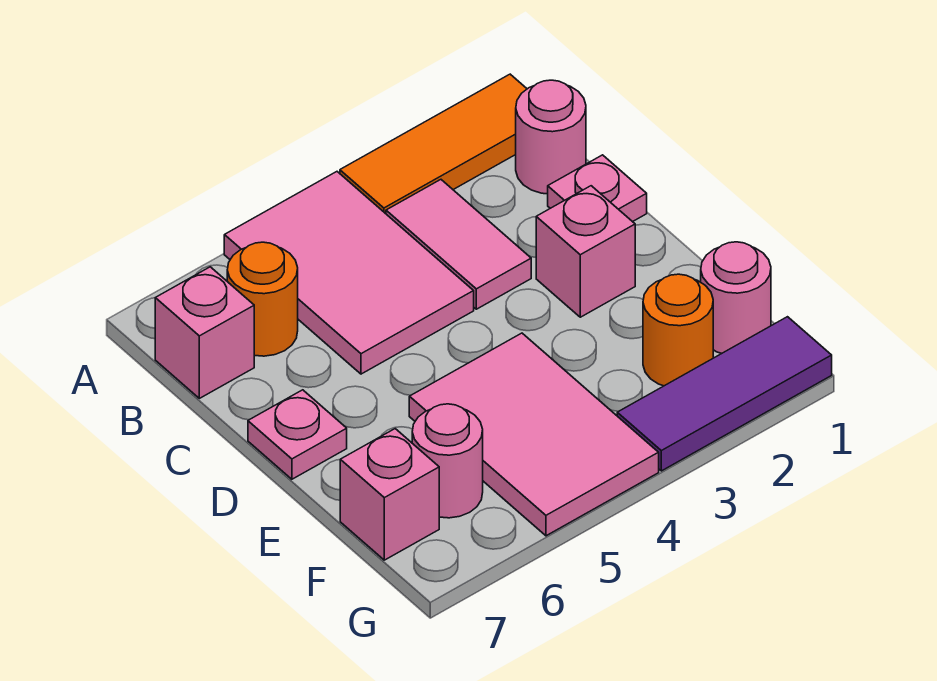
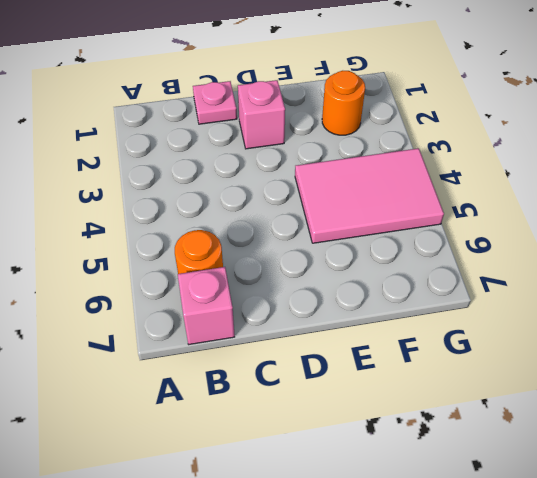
none -> orange 1x3 tile [340,74,527,214]
none -> pink 2x3 tile [224,172,474,374]
none -> pink 1x1 round brick [516,80,586,194]

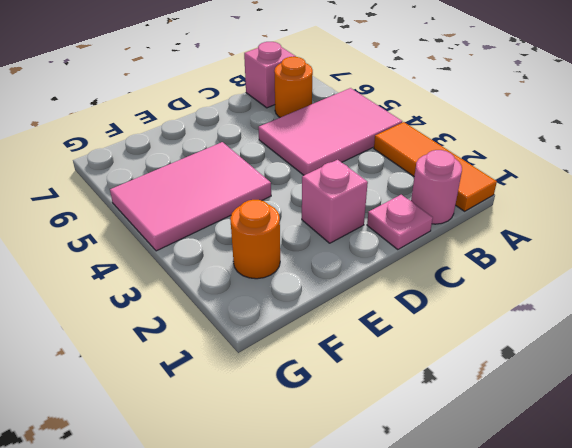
none -> pink 1x2 tile [386,180,531,309]
none -> pink 1x1 plate [248,390,347,479]
none -> pink 1x1 round brick [701,242,771,354]

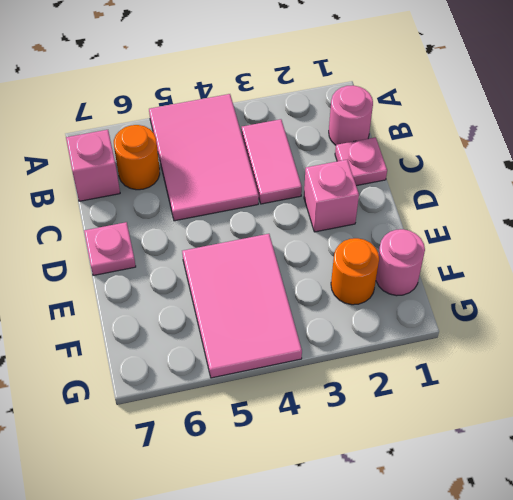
none -> orange 1x3 tile [340,74,527,214]
none -> pink 1x1 round brick [412,404,483,518]
none -> pink 1x1 brick [340,429,439,560]

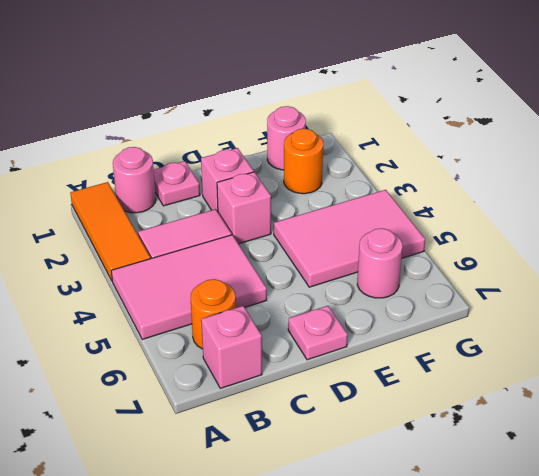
pink 1x1 brick [217,172,271,244] -> pink 1x1 brick moved to [340,429,439,560]
none -> purple 1x3 tile [617,317,832,471]

